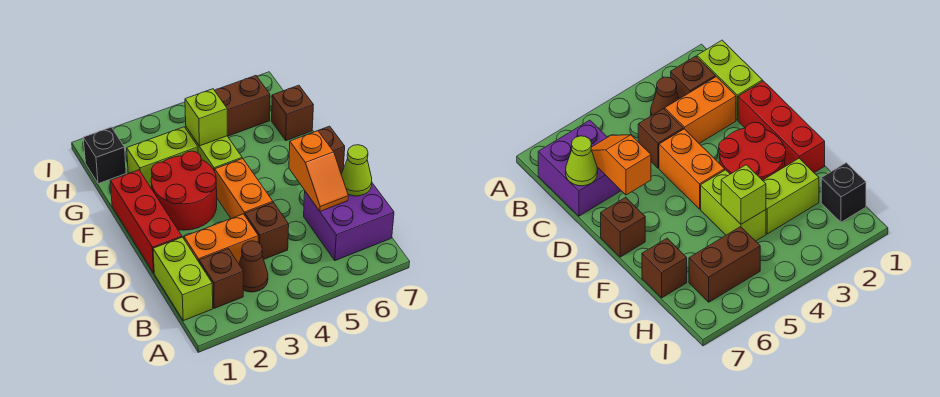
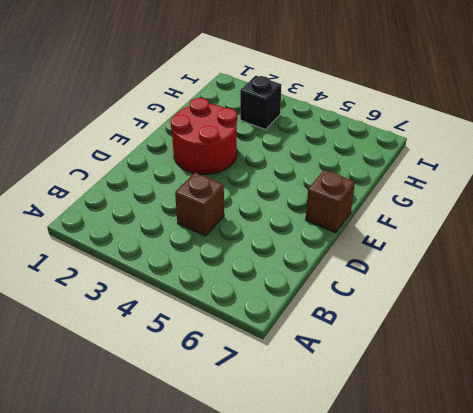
black 1x1 brick [240,76,282,130] -> black 1x1 brick moved to [83,127,126,184]
none -> lime 1x2 brick [153,237,213,321]
none -> brown 1x1 brick [199,249,243,308]
none -> brown 1x1 cone [239,241,268,292]

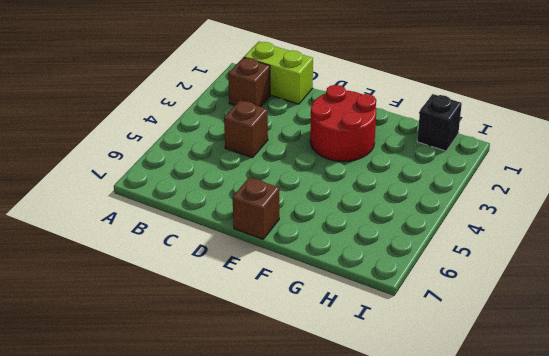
none -> brown 1x1 cone [239,241,268,292]
none -> purple 2x2 brick [304,183,394,261]
none -> orange 1x2 brick [184,214,258,264]

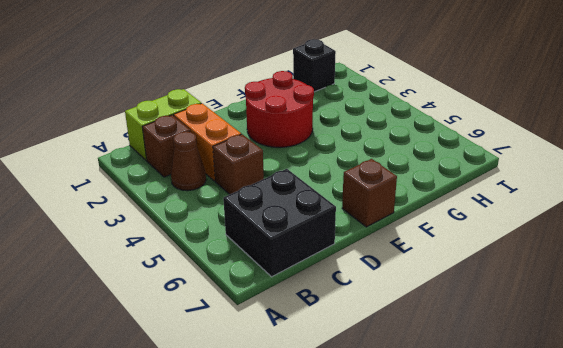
black 2x2 brick [223,169,336,277] -> purple 2x2 brick [304,183,394,261]
none -> red 1x3 brick [110,170,182,273]
none -> orange 1x2 brick [215,158,273,219]
none -> lime 1x2 brick [186,127,242,171]

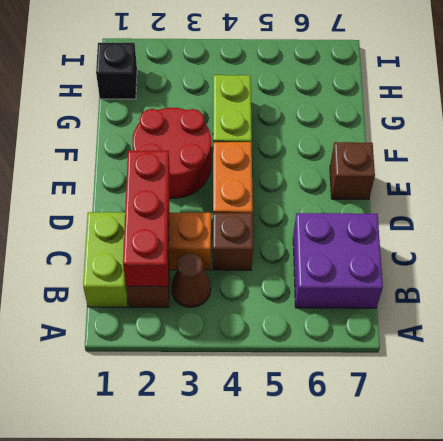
red 1x3 brick [123,150,170,287] -> red 1x3 brick moved to [110,170,182,273]
none -> lime 1x2 brick [127,127,198,189]
none -> brown 1x1 brick [272,85,313,141]
none -> brown 1x2 brick [215,76,270,136]

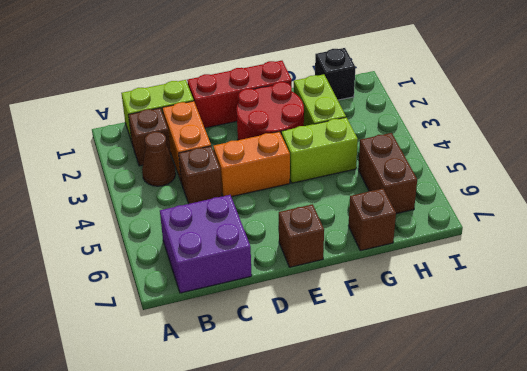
none -> orange 1x2 slope [289,131,348,211]
none -> lime 1x1 cone [341,145,372,196]
none -> lime 1x1 brick [185,89,227,146]

